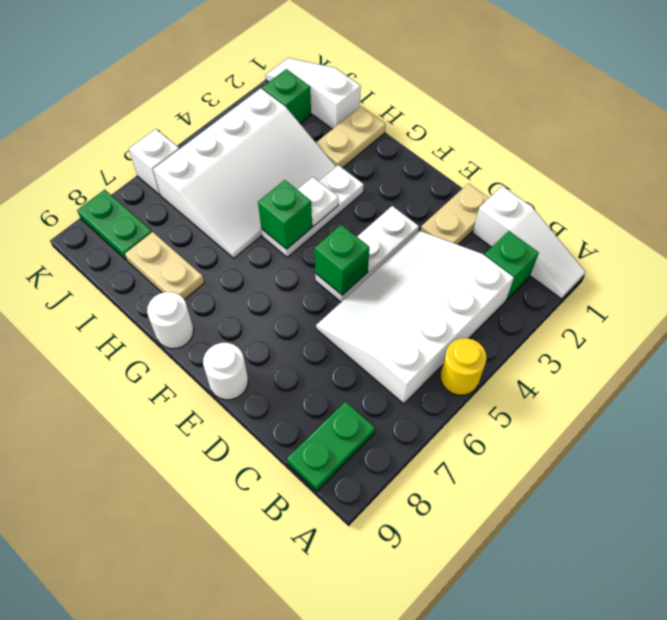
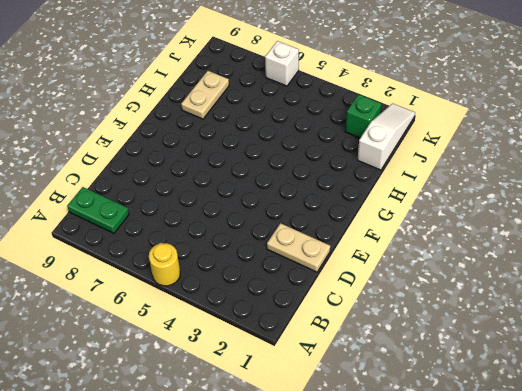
none -> white 1x3 slope [473,186,585,299]
none -> green 1x1 brick [485,231,539,300]
none -> white 3x4 slope [316,231,514,404]

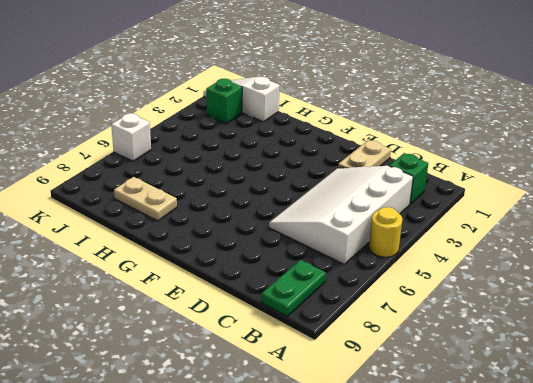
none -> white 1x3 slope [473,186,585,299]
none -> white 1x3 plate [315,206,419,302]
none -> white 1x1 round brick [203,343,248,400]

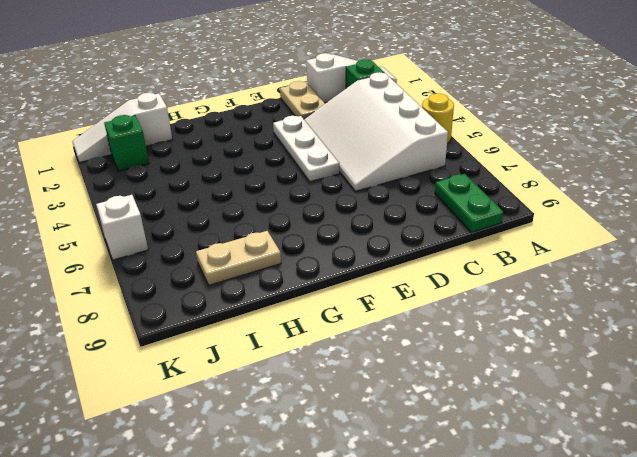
none -> white 1x1 round brick [203,343,248,400]
none -> white 1x3 plate [261,165,364,257]
none -> white 1x1 round brick [147,292,194,349]

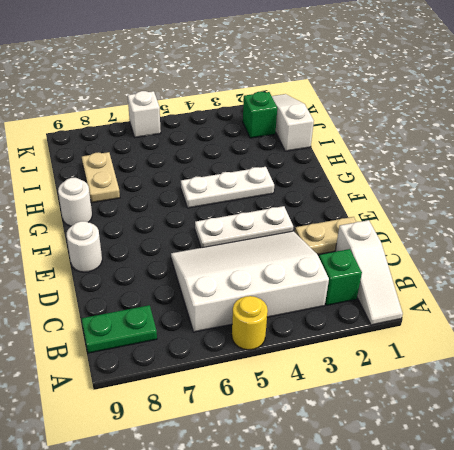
none -> tan 1x2 plate [316,106,386,168]
none -> white 3x4 slope [153,88,336,258]
none -> green 1x2 plate [77,190,152,260]

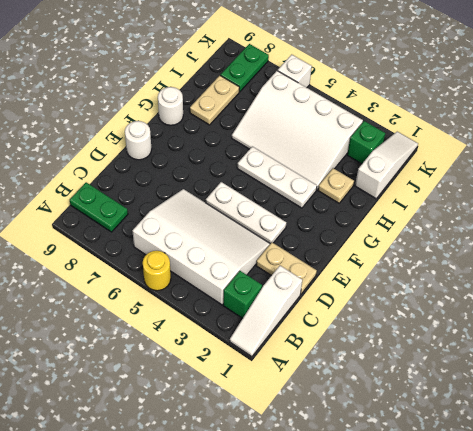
tan 1x1 plate [318,168,354,203] -> tan 1x2 plate [316,106,386,168]
none -> green 1x1 brick [315,225,369,295]
none -> white 1x1 plate [297,177,338,227]
none -> green 1x1 brick [258,180,312,249]

